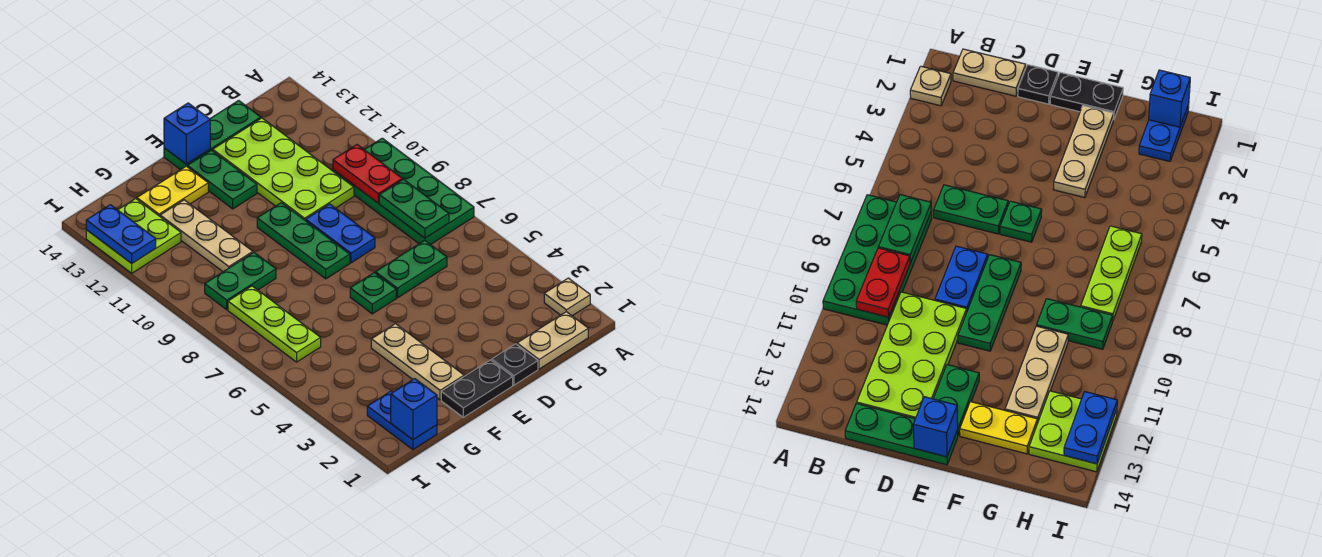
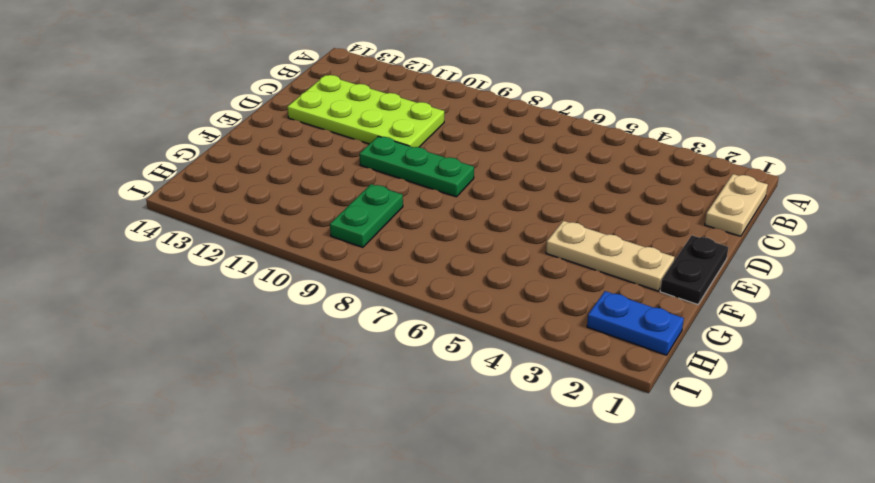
none -> tan 1x1 plate [544,278,590,316]
none -> green 2x4 plate [333,138,474,245]
none -> green 1x2 plate [375,240,447,298]

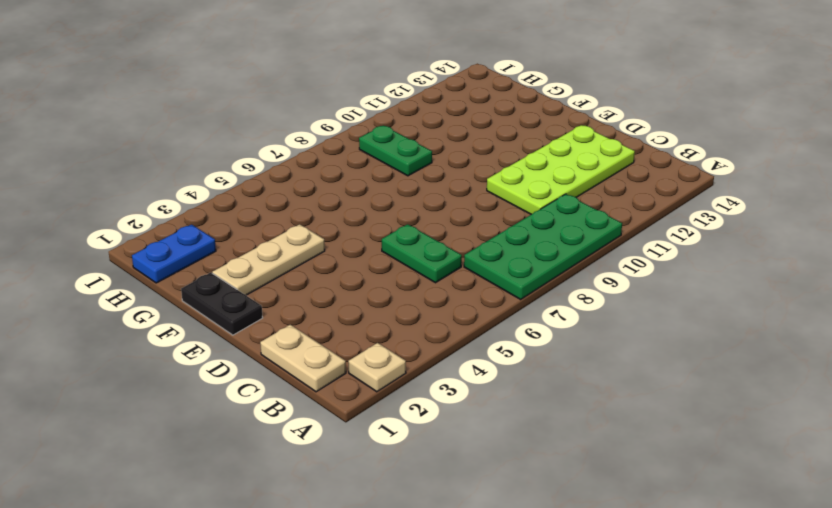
none -> green 1x3 plate [164,101,261,170]
none -> black 1x1 plate [492,344,538,385]
none -> blue 1x2 plate [306,204,375,263]

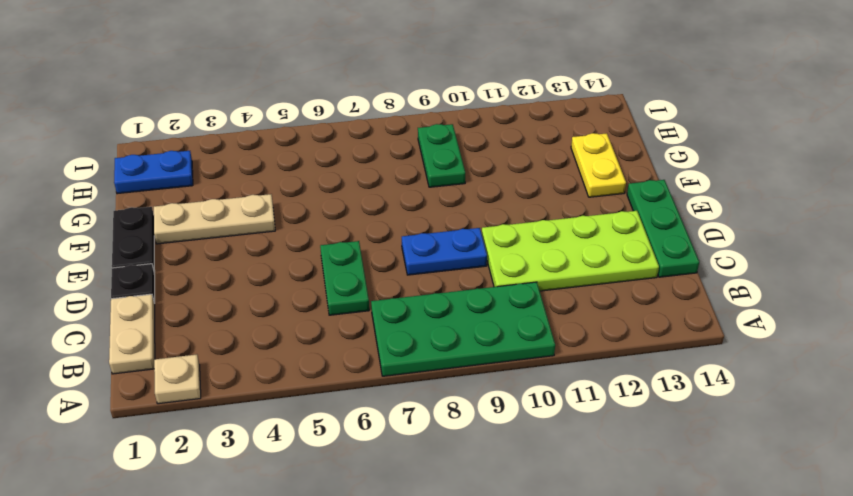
none -> green 1x1 plate [350,273,396,314]
none -> green 1x3 plate [257,203,350,279]
none -> green 1x2 plate [187,150,257,209]

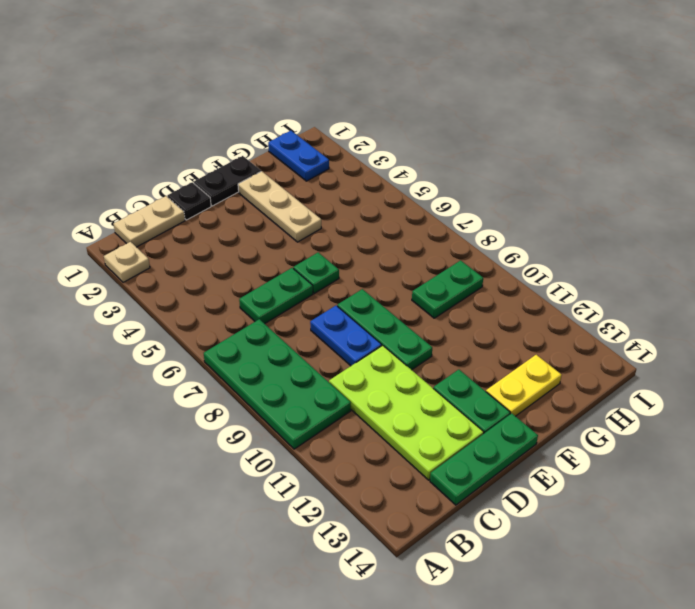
none -> tan 1x3 plate [160,200,253,272]
none -> lime 1x3 plate [228,286,321,362]
none -> lime 2x2 plate [86,198,181,273]

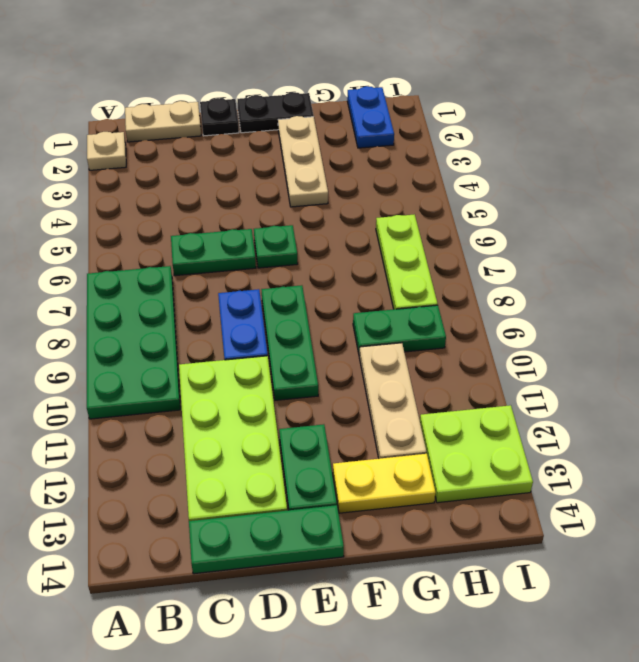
none -> green 1x2 plate [379,179,449,238]
none -> red 1x2 plate [333,145,402,203]
none -> blue 1x1 brick [164,103,210,164]

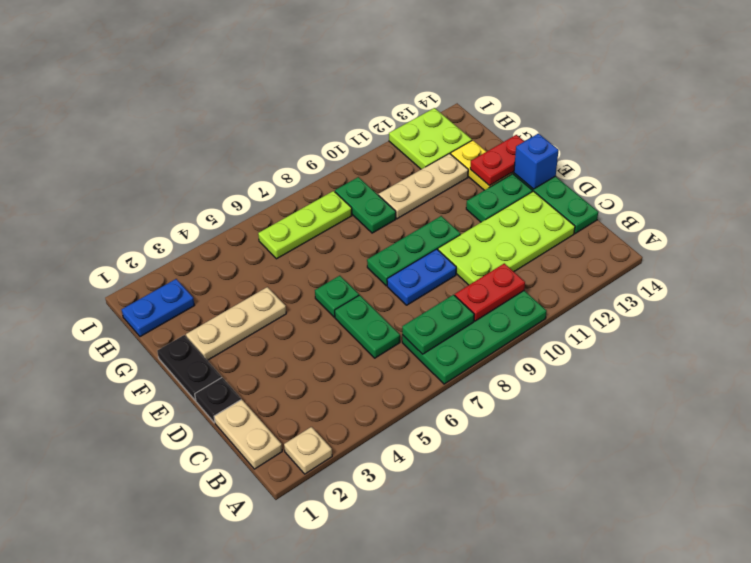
red 1x2 plate [470,135,524,186] -> none
none -> blue 1x1 brick [391,379,437,440]
none -> blue 1x2 plate [86,205,156,263]

